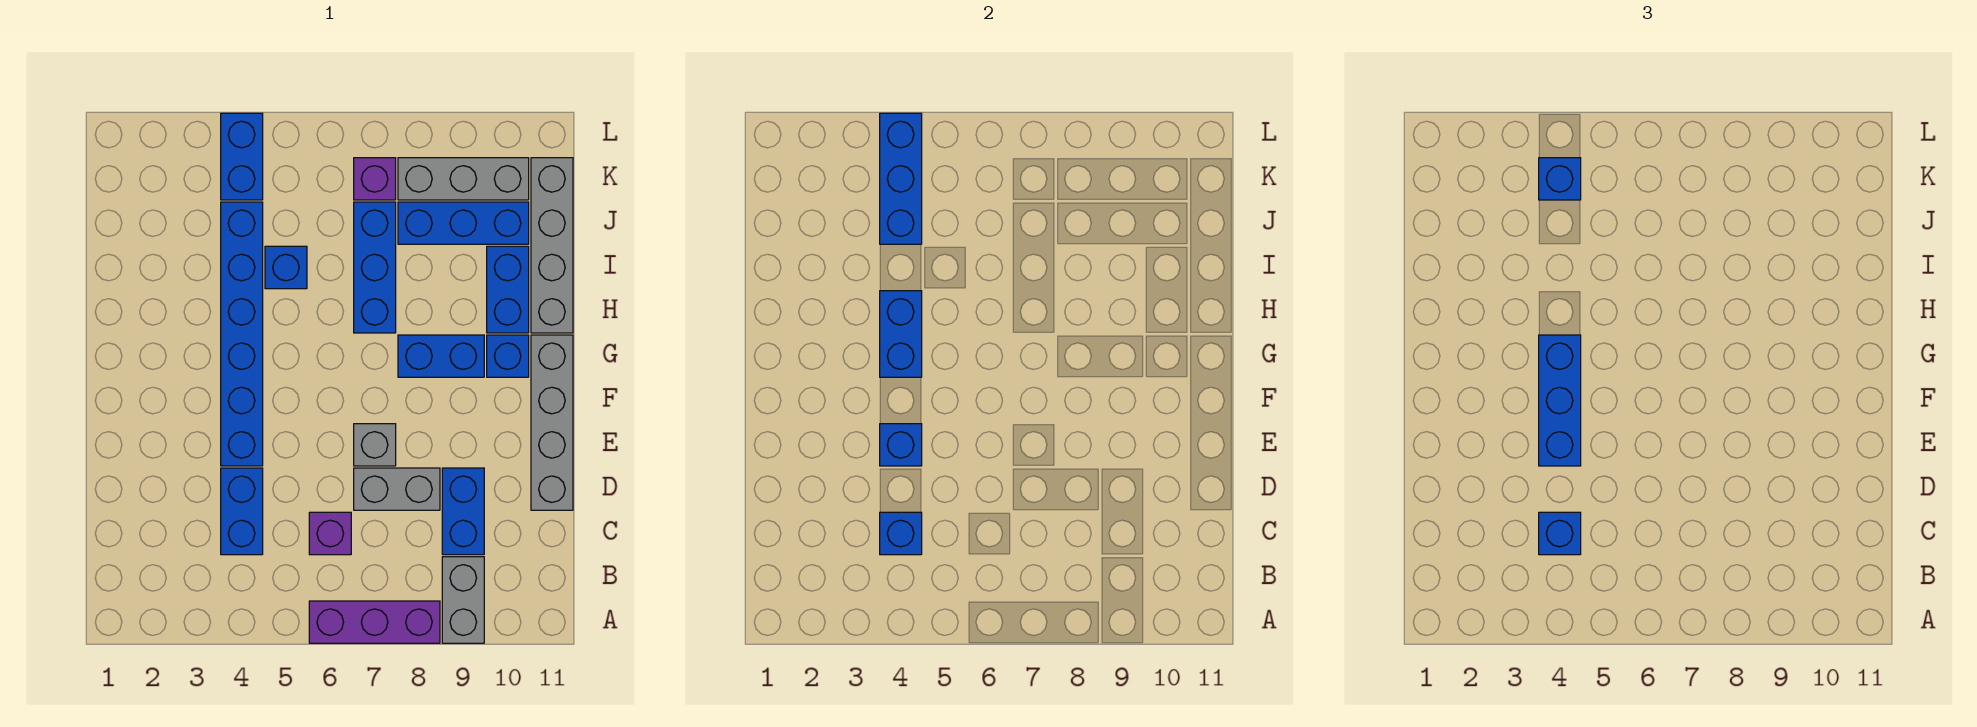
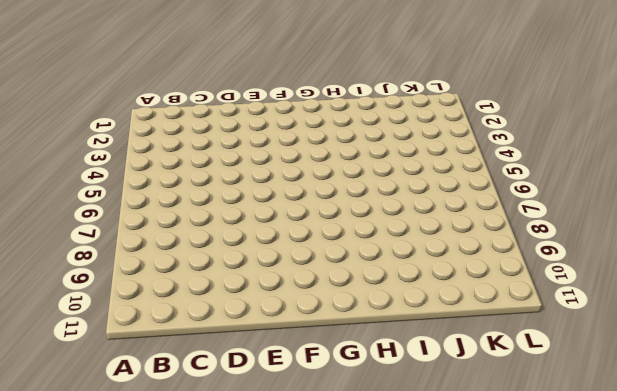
none -> purple 1x3 brick [309,601,440,643]
none -> grey 1x2 brick [442,557,484,643]
none -> blue 1x2 brick [221,468,263,555]

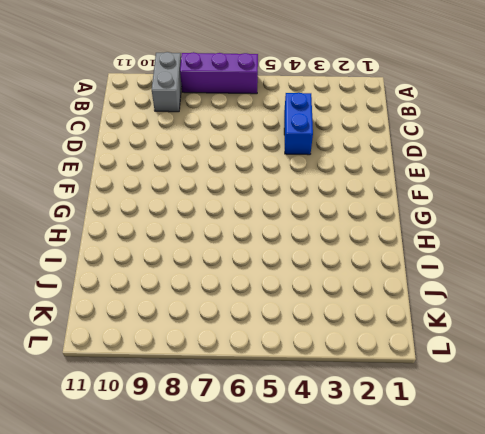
none -> purple 1x1 brick [309,512,351,555]
none -> blue 1x2 brick [442,468,484,555]
none -> grey 1x2 brick [354,468,440,510]

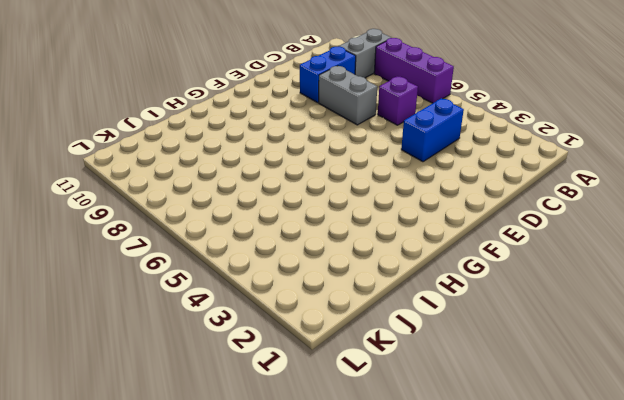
none -> grey 1x4 brick [531,335,573,510]
none -> blue 1x6 brick [221,202,263,466]
none -> grey 1x1 brick [354,424,396,466]

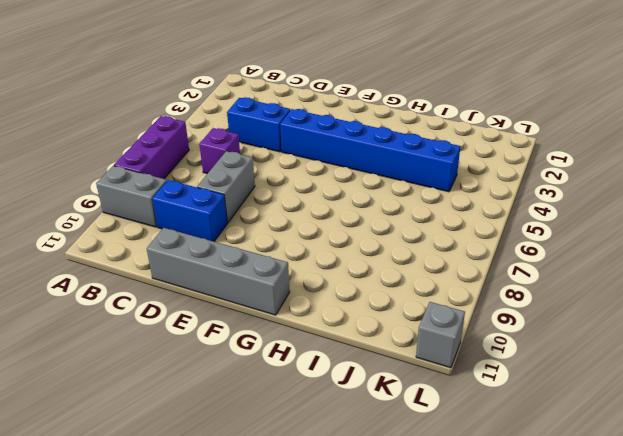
grey 1x1 brick [416,302,465,368] -> grey 1x1 brick moved to [354,424,396,466]
none -> blue 1x2 brick [398,335,484,377]
none -> blue 1x1 brick [487,335,529,377]
none -> blue 1x3 brick [354,202,396,333]

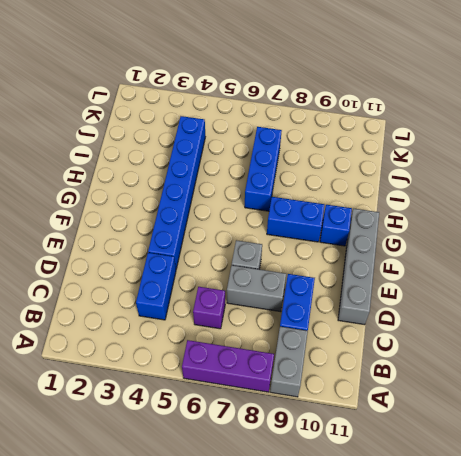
none -> blue 1x2 brick [487,246,529,333]
none -> grey 1x4 brick [531,158,573,333]
none -> blue 1x1 brick [265,246,307,289]

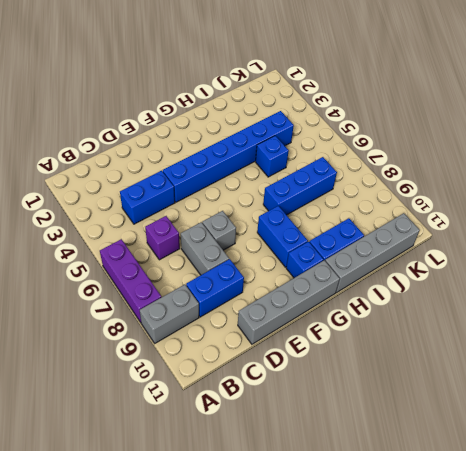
none -> blue 1x3 brick [398,202,529,244]
none -> blue 1x2 brick [221,113,263,200]
none -> purple 1x1 brick [354,158,396,200]

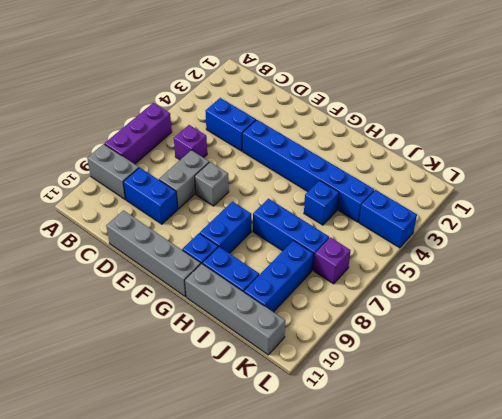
none -> grey 1x3 brick [398,158,529,200]
none -> blue 1x1 brick [880,512,922,555]
none -> blue 1x1 brick [880,424,922,466]

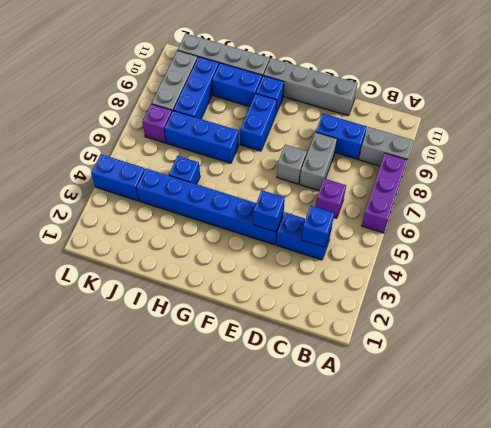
none -> blue 1x2 brick [880,291,922,377]
none -> blue 1x3 brick [880,113,922,244]
none -> blue 1x1 brick [1539,512,1581,555]

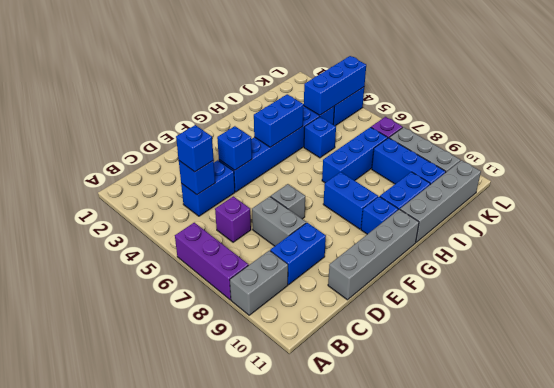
none -> blue 1x3 brick [1539,335,1581,466]
none -> blue 1x1 brick [1539,158,1581,200]

